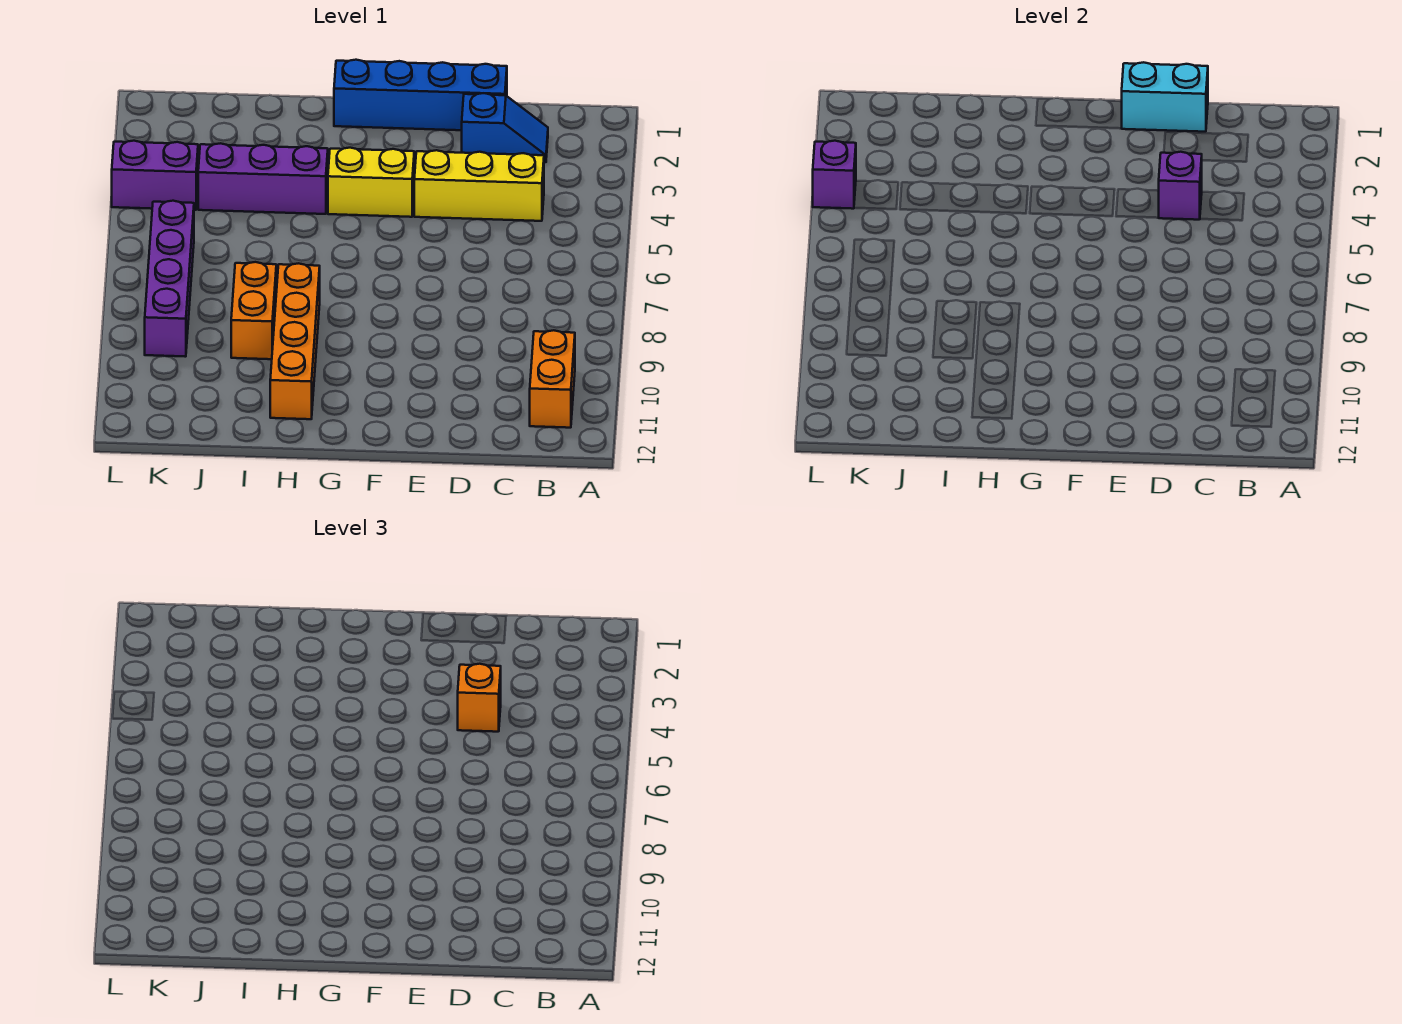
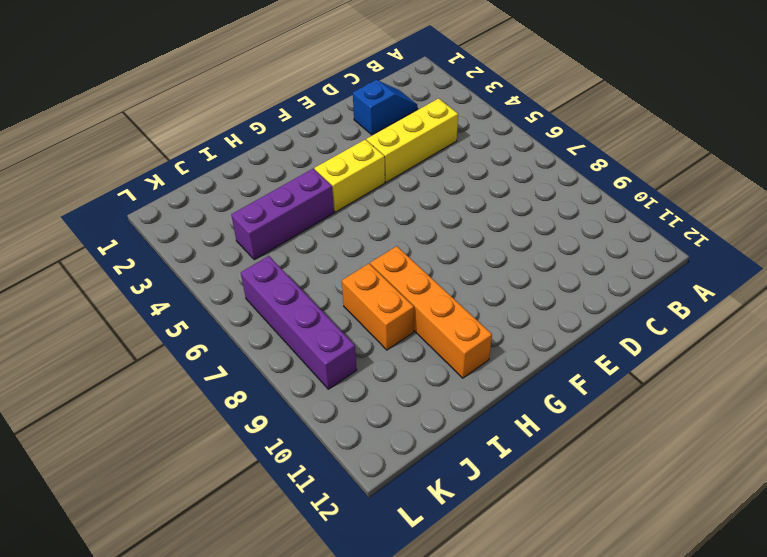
none -> orange 1x2 brick [530,330,575,428]
none -> blue 1x4 brick [334,60,507,130]
none -> purple 1x2 brick [112,141,198,210]

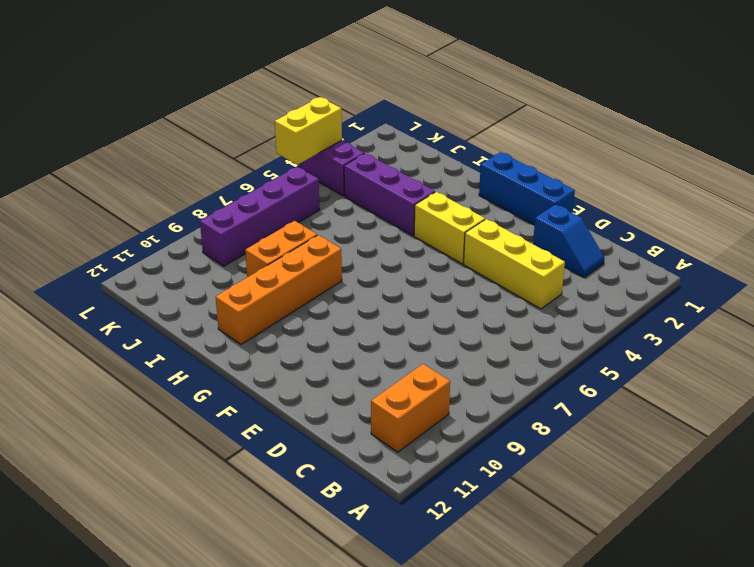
blue 1x3 brick [479,152,575,225] -> blue 1x4 brick [334,60,507,130]
yellow 1x2 brick [275,97,342,165] -> purple 1x1 brick [813,141,856,209]
none -> cyan 1x2 brick [1121,62,1208,132]
none -> purple 1x1 brick [1159,152,1202,220]
none -> orange 1x1 brick [458,664,501,732]

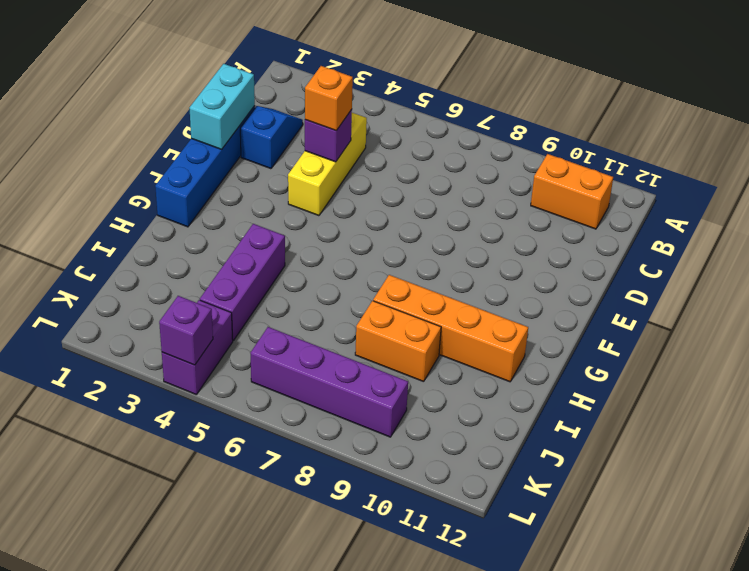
none -> yellow 1x2 brick [328,148,414,217]

